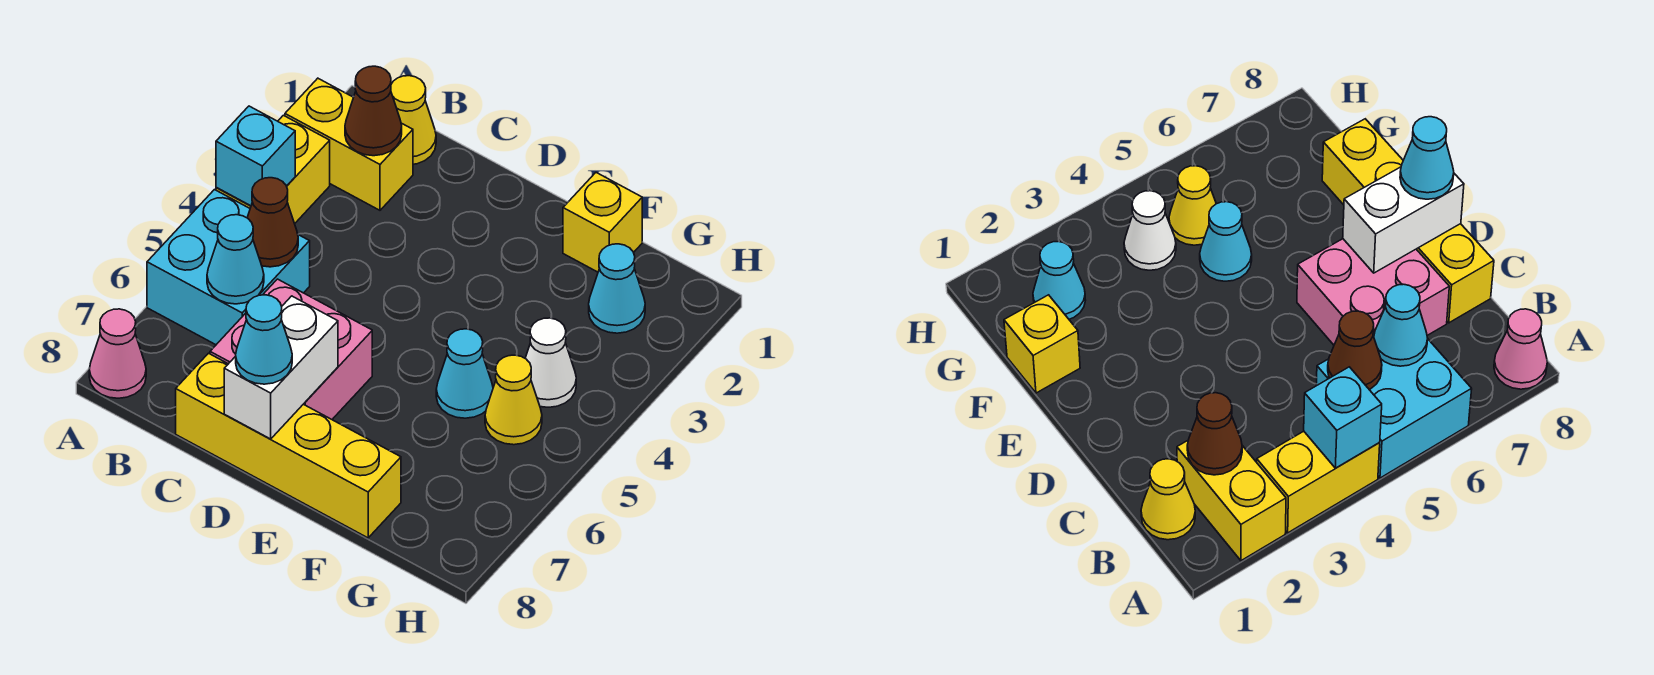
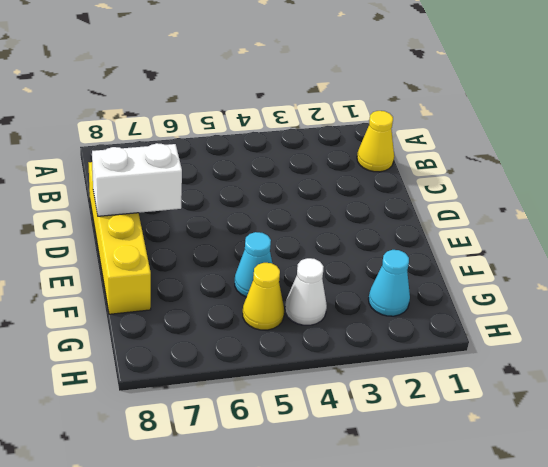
none -> yellow 1x2 brick [285,78,413,210]
none -> yellow 1x2 brick [216,115,330,224]
none -> cyan 2x2 brick [147,190,310,345]

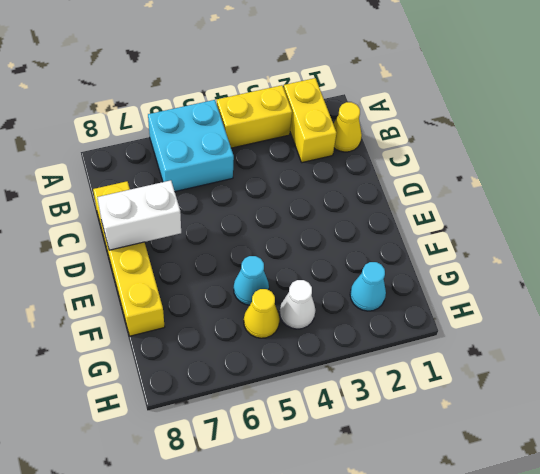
none -> pink 1x1 cone [89,309,146,398]
none -> pink 2x2 brick [210,279,372,419]
none -> yellow 1x1 brick [563,173,642,272]

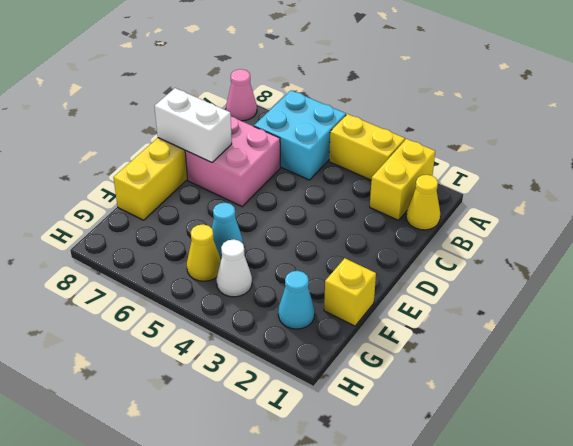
none -> cyan 1x1 brick [216,106,295,206]
none -> brown 1x1 cone [345,66,402,156]
none -> brown 1x1 cone [247,178,298,267]

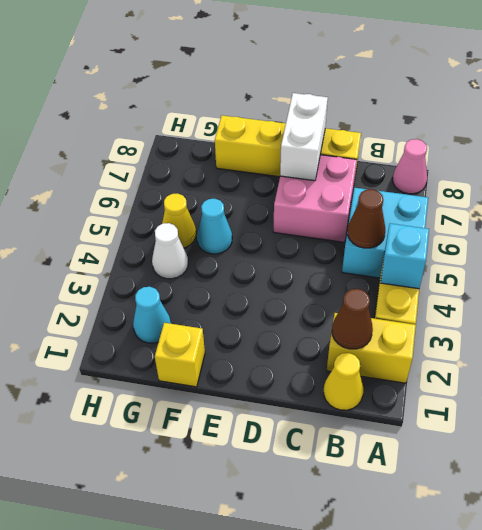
none -> cyan 1x1 cone [207,215,264,304]
none -> cyan 1x1 cone [236,295,292,384]

